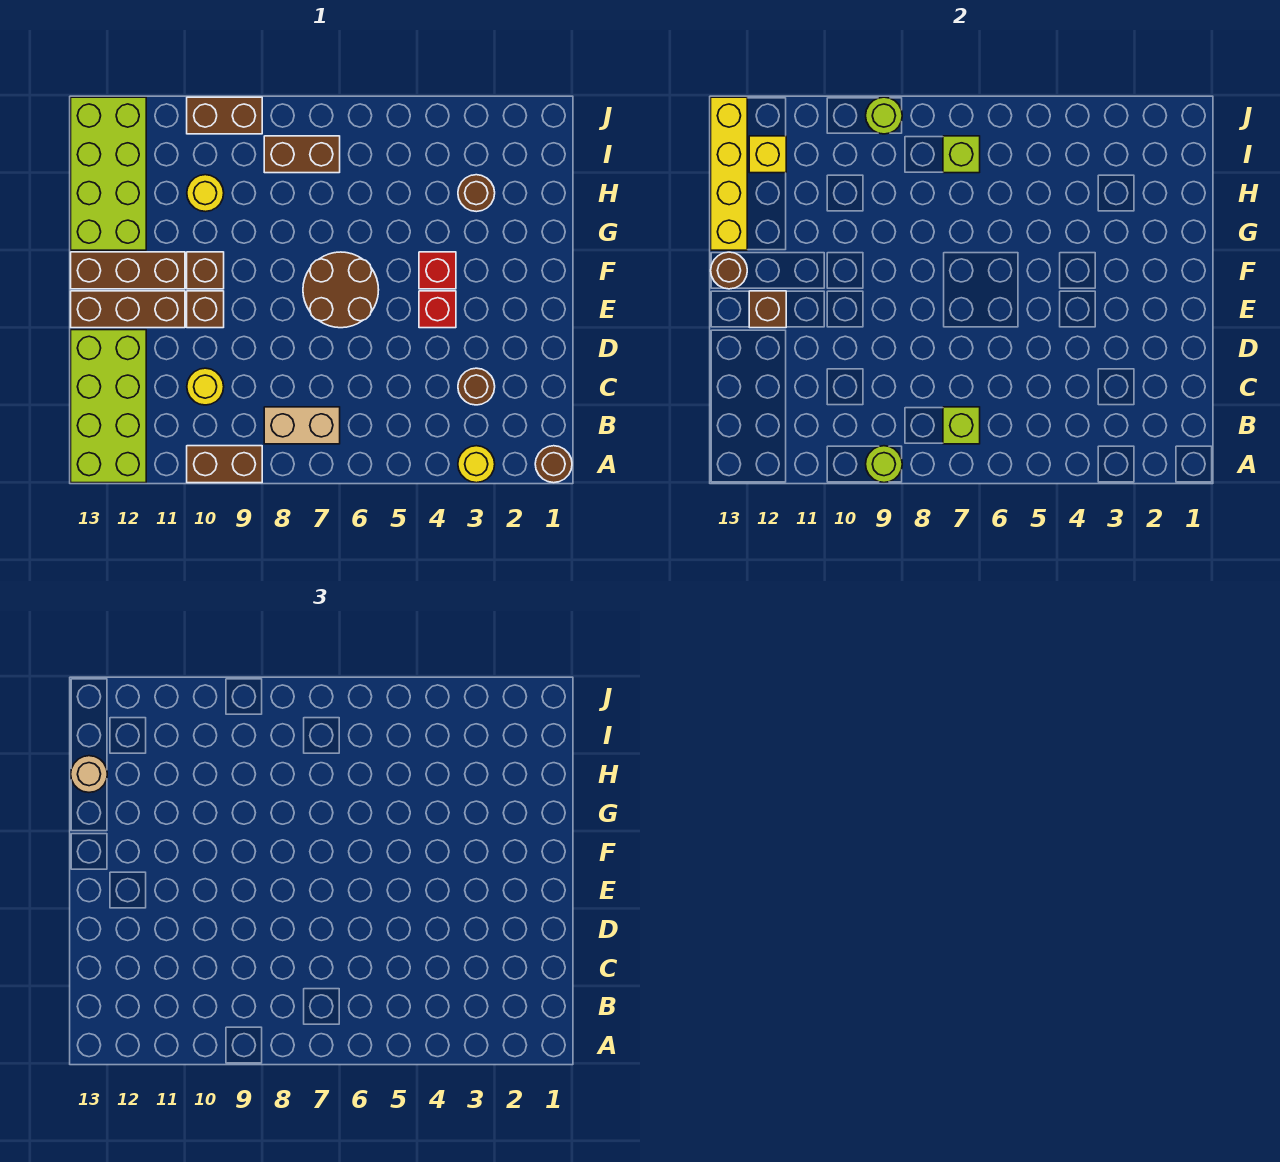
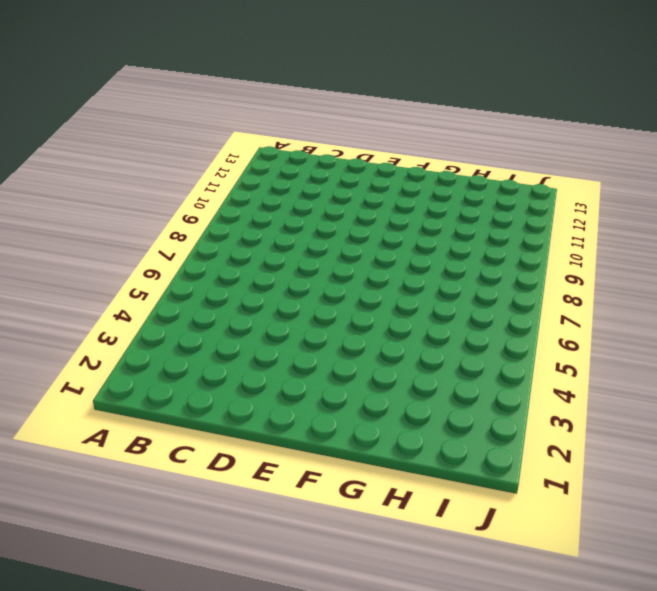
none -> brown 1x1 round brick [535,446,572,483]
none -> yellow 1x1 round brick [458,446,495,483]
none -> brown 1x2 brick [187,446,262,483]

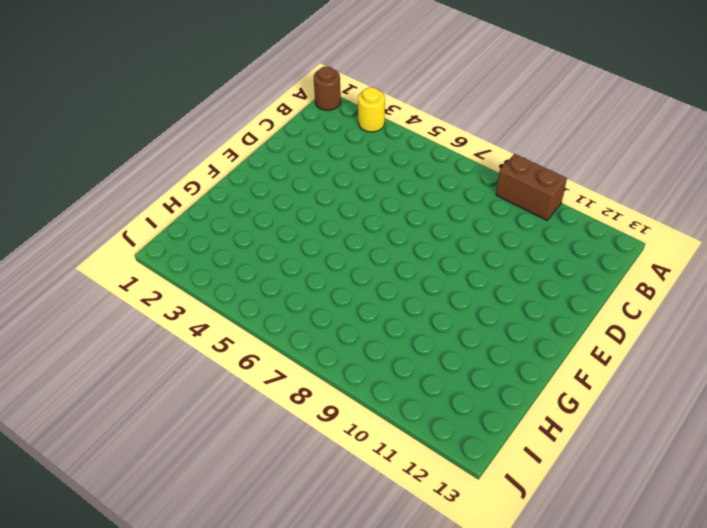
none -> lime 2x4 brick [71,330,146,483]
none -> tan 1x2 brick [264,407,340,444]
none -> brown 1x1 round brick [458,368,495,405]

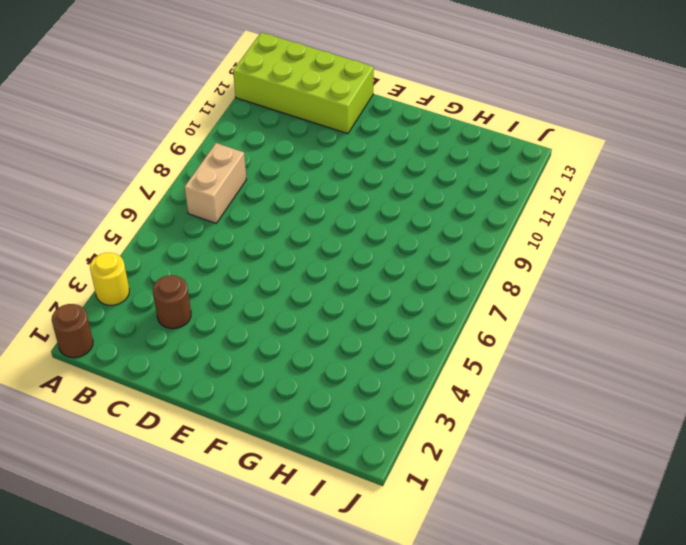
none -> brown 1x2 brick [187,446,262,483]
none -> yellow 1x1 round brick [187,368,224,405]
none -> red 1x1 brick [419,291,456,328]

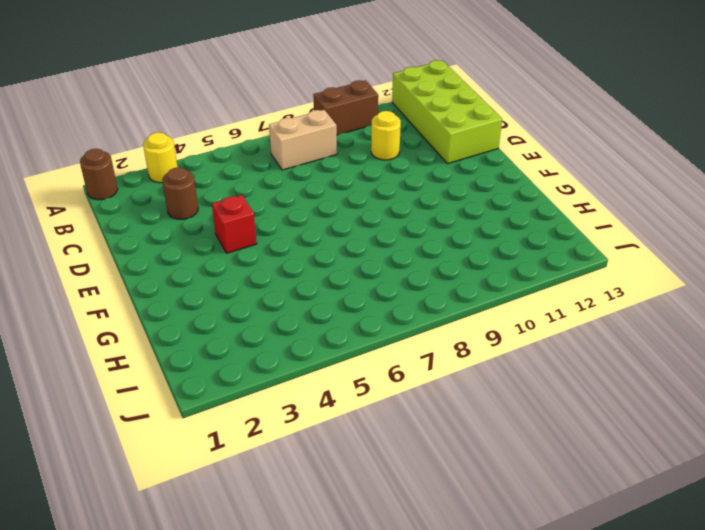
none -> brown 2x2 round brick [303,252,379,328]
none -> brown 1x1 brick [187,291,224,328]
none -> brown 1x3 brick [71,291,185,328]

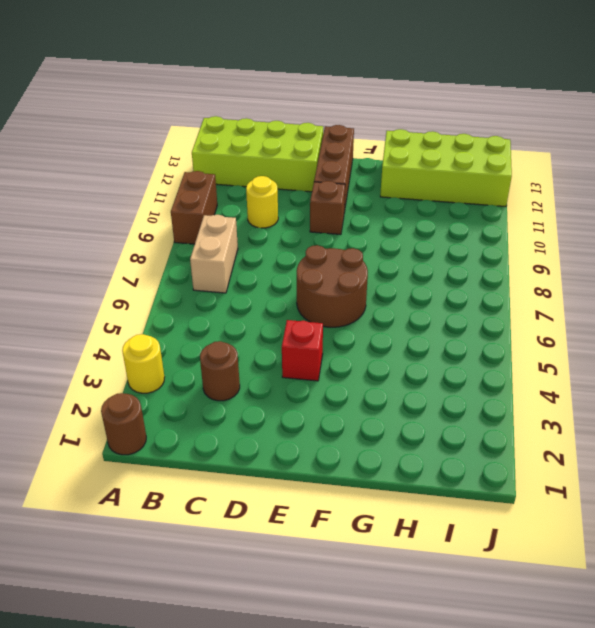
none -> red 1x1 brick [419,252,456,289]
none -> brown 1x1 brick [187,252,224,289]
none -> brown 1x3 brick [71,252,185,289]

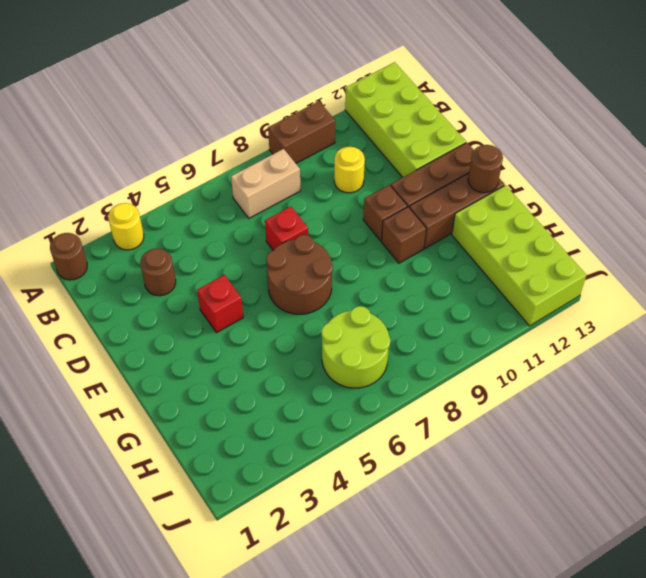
red 1x1 brick [265,207,308,250] -> red 1x1 brick moved to [419,252,456,289]
lime 2x2 round brick [321,306,390,388] -> brown 1x2 brick [264,136,340,173]
none -> brown 1x1 round brick [458,175,495,212]
none -> yellow 1x1 round brick [187,175,224,212]
none -> brown 1x2 brick [187,97,262,134]

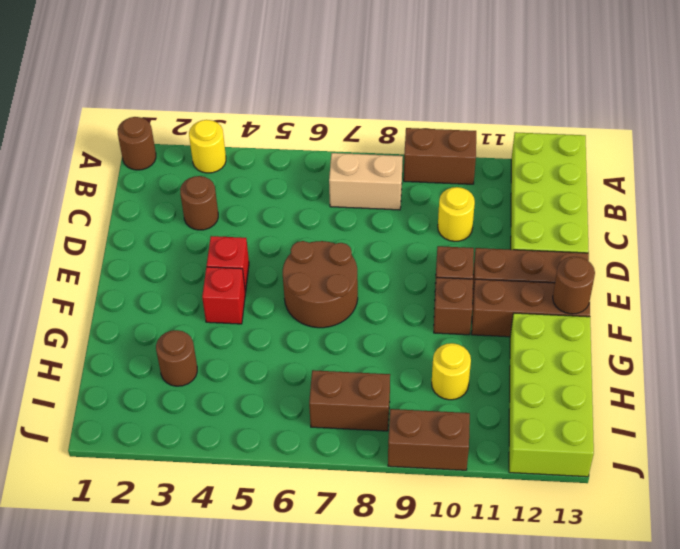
none -> lime 1x1 round brick [866,446,902,483]
none -> lime 1x1 brick [943,407,980,444]
none -> brown 1x1 brick [749,291,786,328]

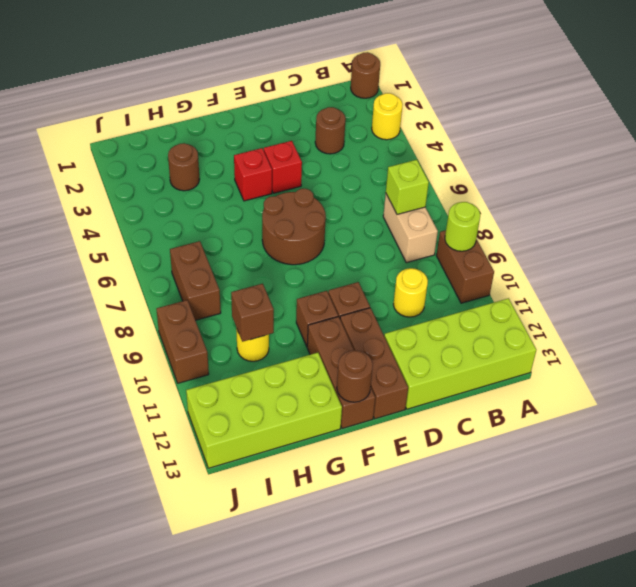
brown 1x1 brick [231,284,274,342] -> brown 1x1 brick moved to [749,291,786,328]
none -> yellow 1x4 brick [711,97,747,250]
none -> lime 1x1 brick [943,136,980,173]
none -> yellow 1x1 brick [749,136,786,173]

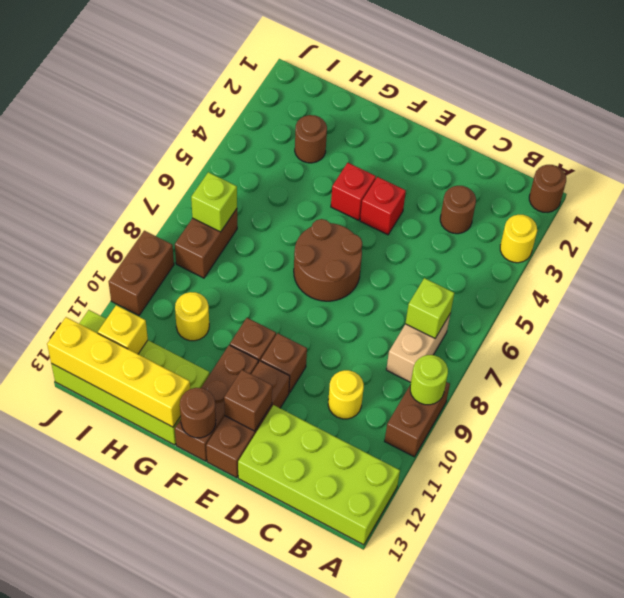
none -> lime 1x1 round brick [866,97,902,134]
none -> tan 1x1 round brick [71,756,107,792]

